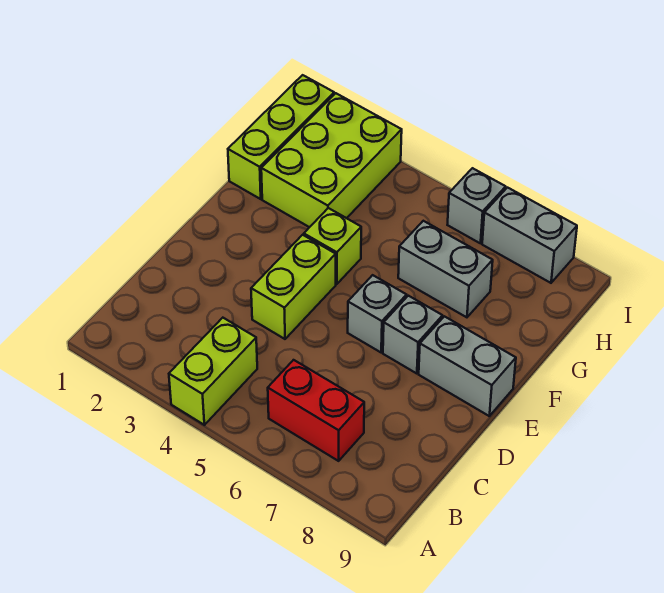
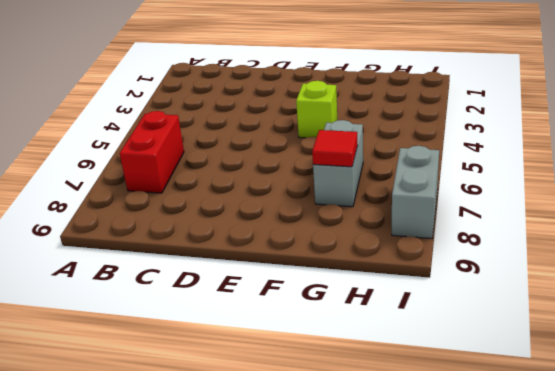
red 1x1 tile [312,130,358,167] -> none
none -> lime 1x2 brick [169,318,257,425]
none -> lime 1x2 brick [251,235,336,339]
none -> grey 1x1 brick [348,275,407,352]

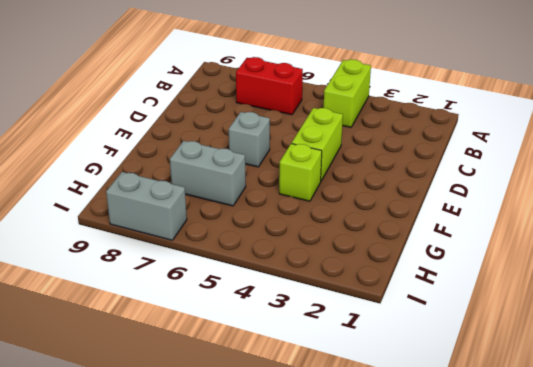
none -> grey 1x1 brick [383,296,443,374]
none -> grey 1x2 brick [419,316,516,416]
none -> lime 1x3 brick [228,75,334,199]

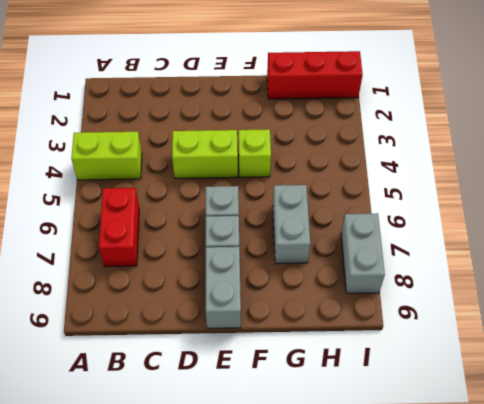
red 1x3 brick [267,51,363,99] -> lime 1x3 brick [228,75,334,199]
none -> lime 2x3 brick [261,93,402,227]
none -> grey 1x1 brick [448,168,506,243]

